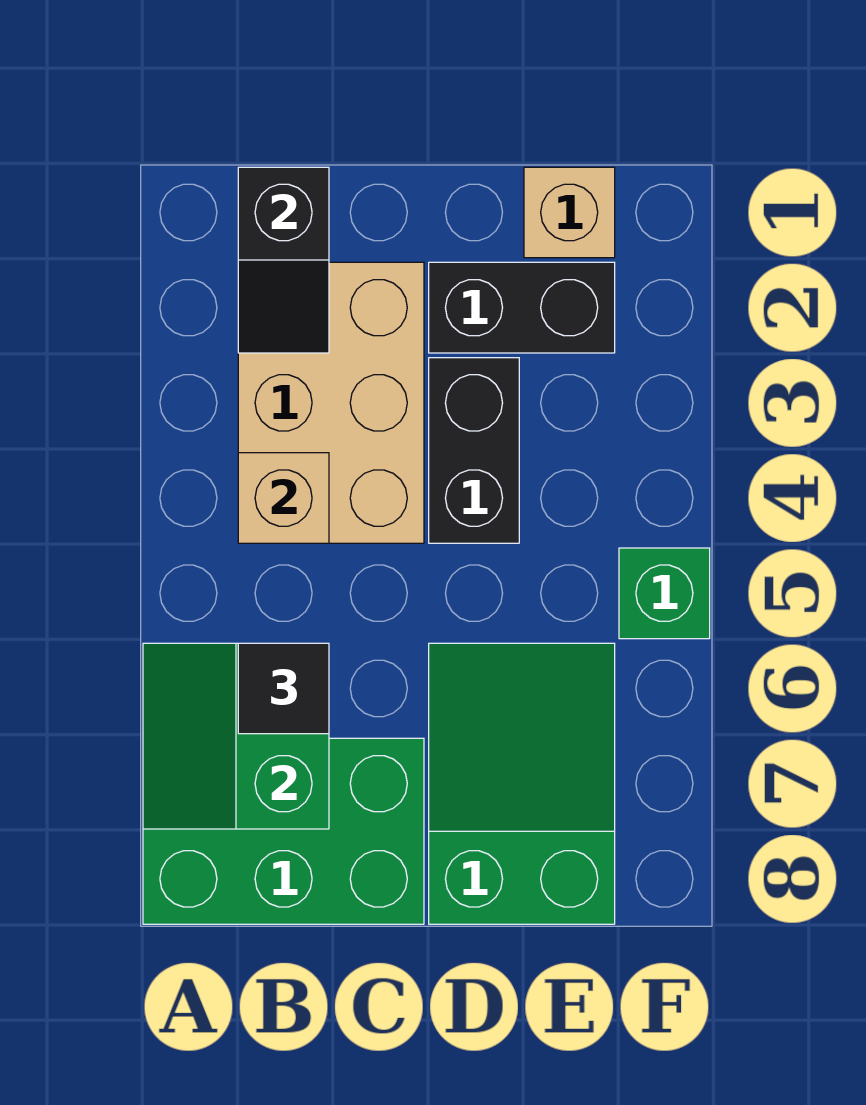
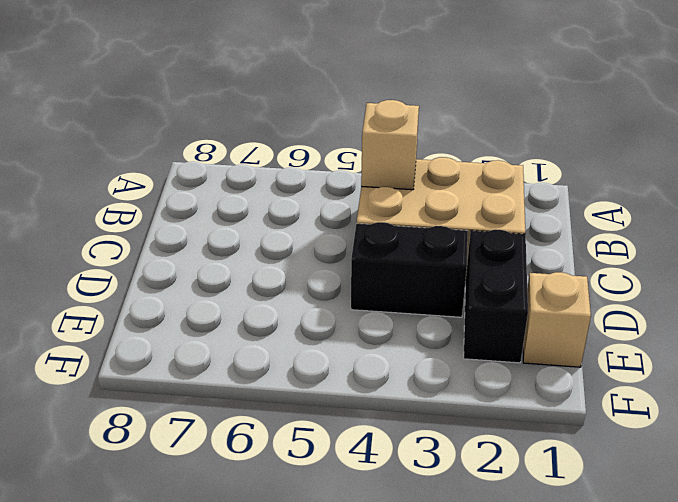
none -> green 2x3 brick [143,738,424,924]
none -> green 2x3 slope [429,643,615,924]

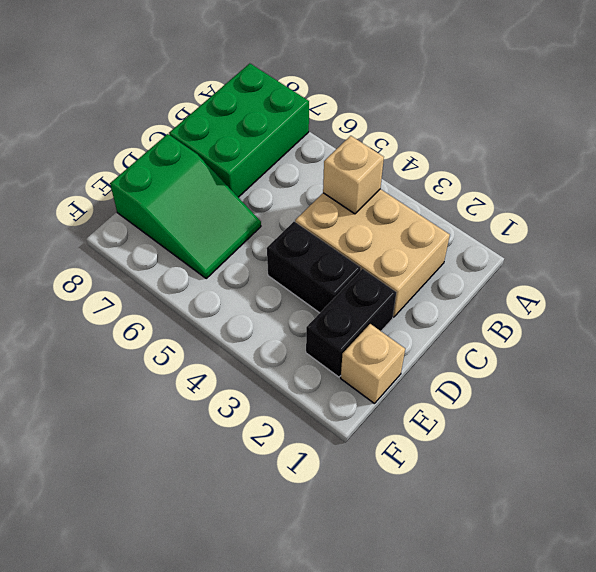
none -> green 1x1 brick [619,548,710,639]
none -> green 2x2 slope [143,643,329,829]

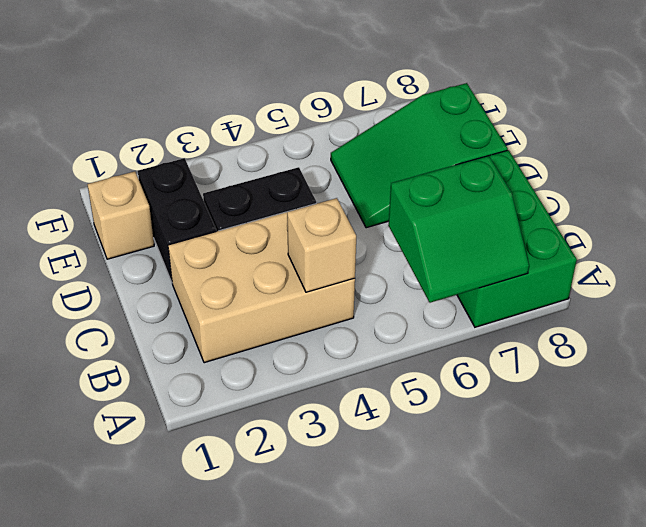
none -> green 1x1 brick [619,548,710,639]
none -> black 1x2 slope [238,167,329,353]

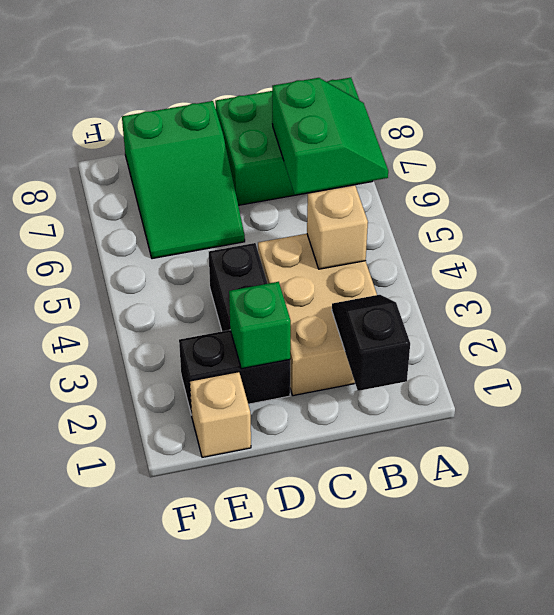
green 1x1 brick [229,282,291,369] -> green 1x1 brick moved to [619,548,710,639]
none -> black 1x1 tile [238,643,329,734]

